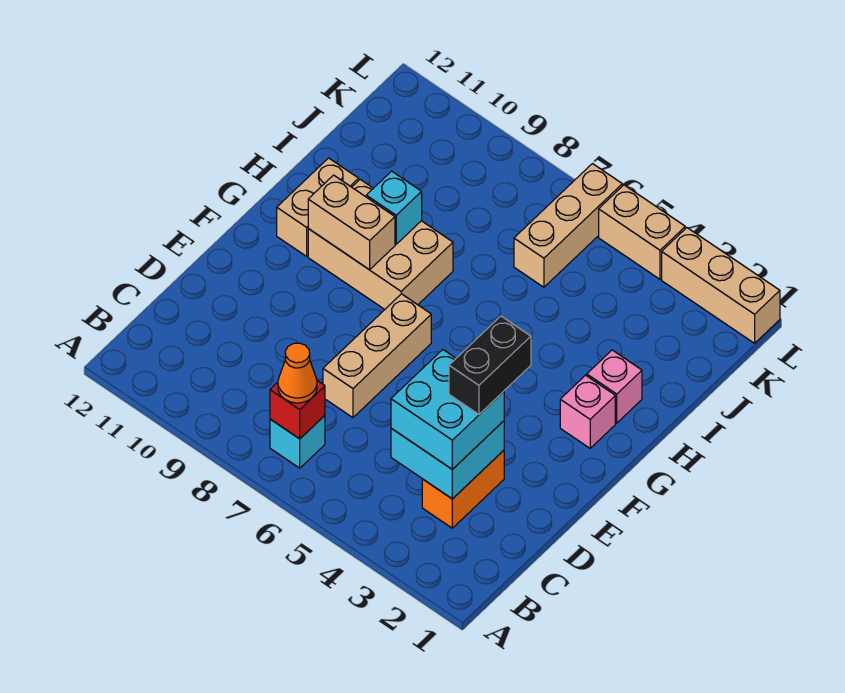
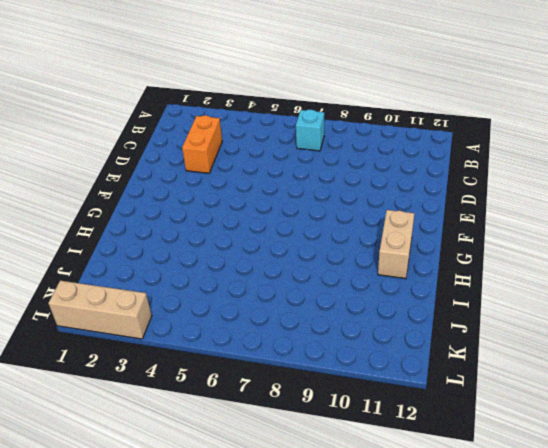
none -> tan 1x3 brick [323,294,431,418]
none -> pink 1x1 brick [560,375,615,448]
none -> tan 2x3 brick [308,180,453,309]

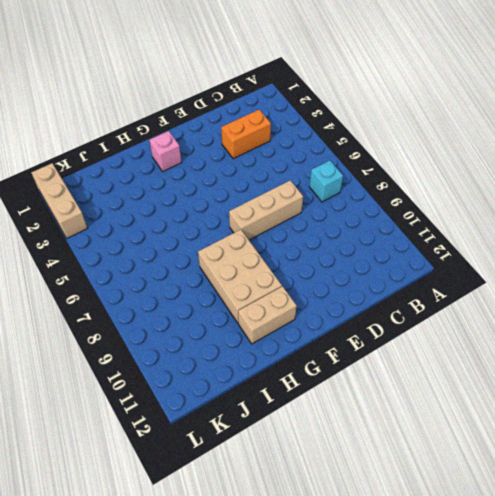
none -> pink 1x1 brick [587,350,642,423]
none -> tan 1x3 brick [514,164,622,287]
none -> tan 1x2 brick [599,185,685,279]

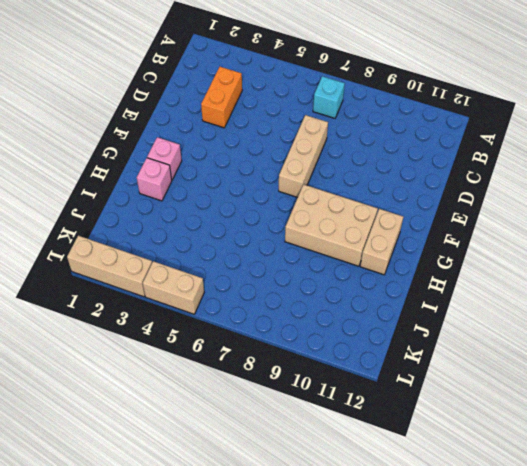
none -> tan 1x3 brick [514,164,622,287]
none -> red 1x1 brick [270,381,325,439]
none -> cyan 2x2 brick [391,421,504,499]

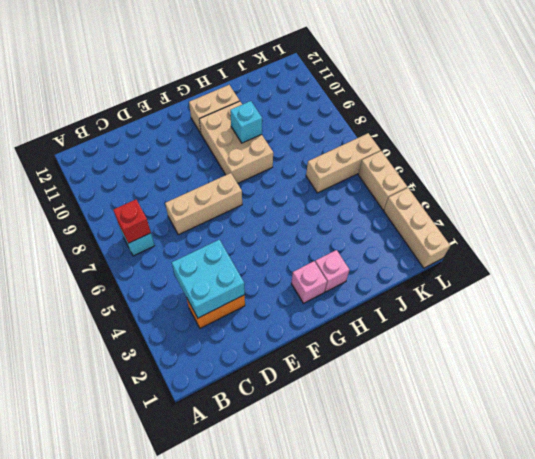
none -> tan 1x2 brick [308,175,395,270]
none -> orange 1x1 cone [278,343,317,403]
none -> cyan 2x2 brick [391,350,504,469]

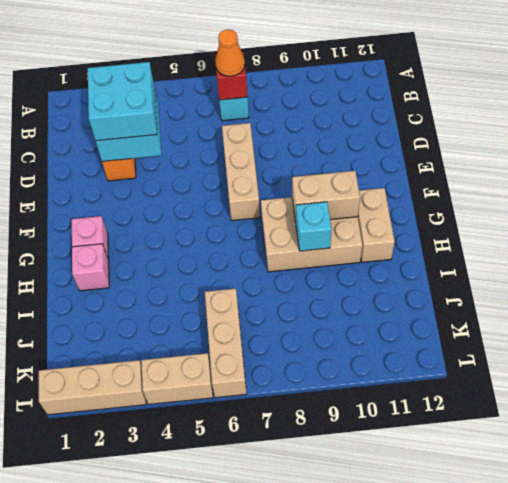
none -> black 1x2 brick [449,316,531,414]

